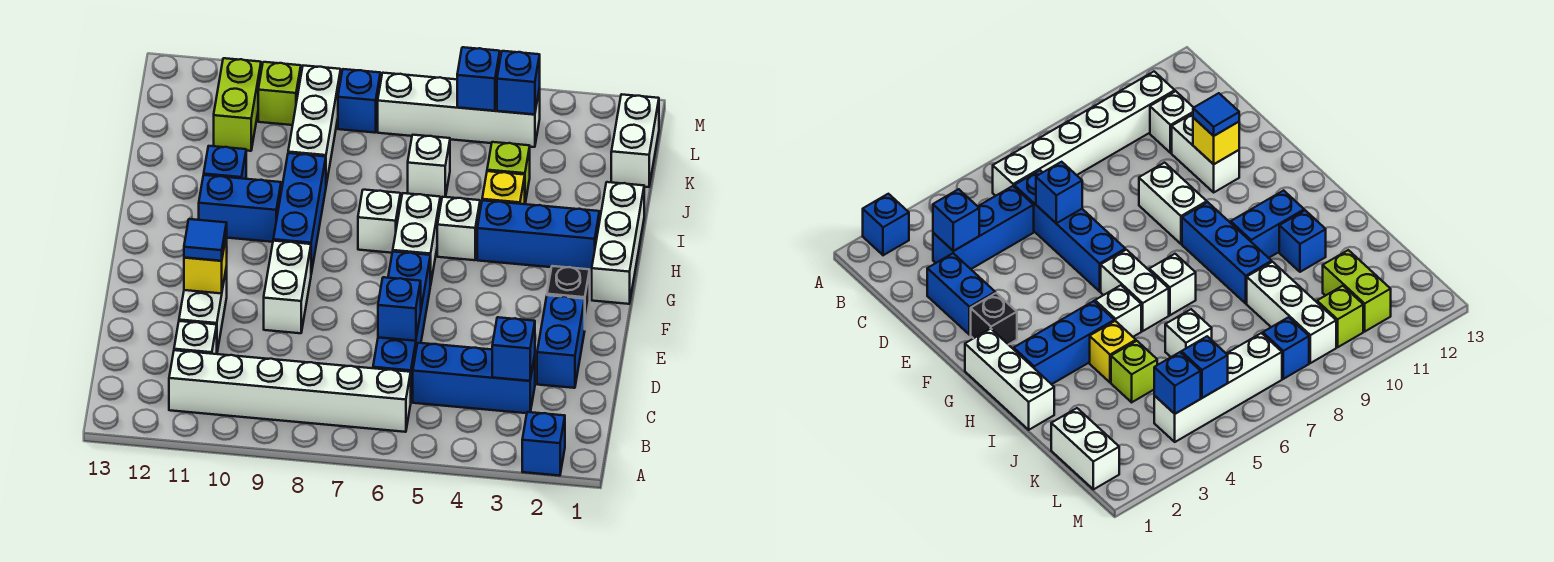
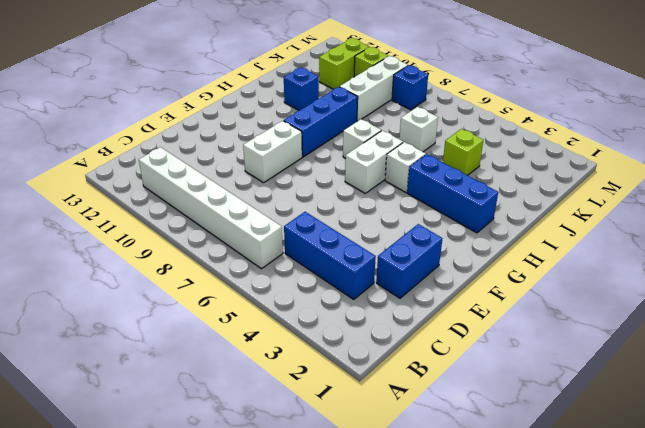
none -> blue 1x1 brick [522,412,565,476]
none -> blue 1x4 brick [373,252,430,399]
none -> white 1x1 brick [174,321,217,354]
none -> white 1x2 brick [179,266,227,352]

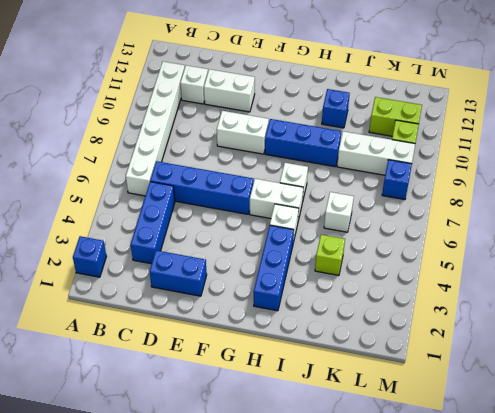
none -> black 1x1 brick [547,266,590,326]
none -> white 1x3 brick [592,182,644,304]
none -> blue 1x2 brick [199,175,281,242]
none -> yellow 1x1 brick [482,171,525,204]

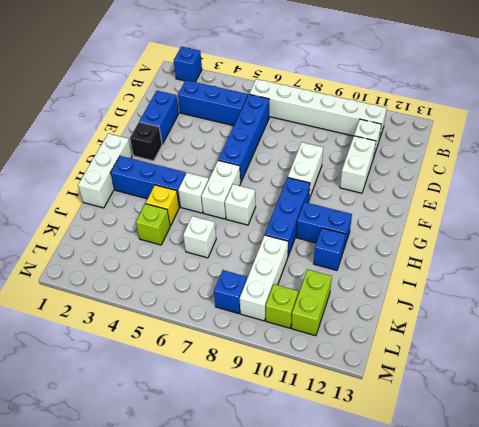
none -> white 1x2 brick [611,94,659,187]
none -> white 1x4 brick [378,73,540,147]
none -> blue 1x1 brick [492,317,535,381]
none -> blue 1x1 brick [378,277,421,341]

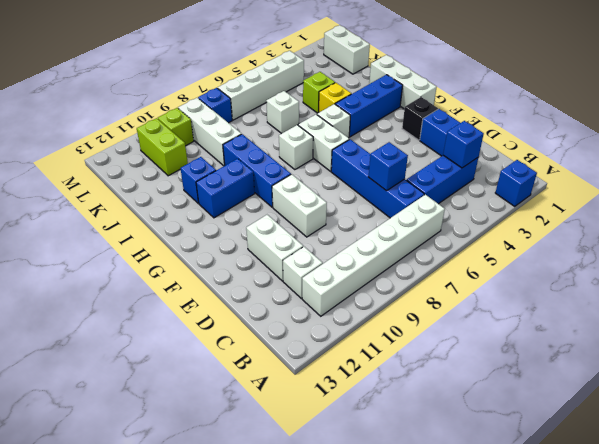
none -> yellow 1x1 brick [184,234,227,293]
none -> blue 1x1 brick [497,51,540,114]
none -> blue 1x1 brick [457,47,500,111]
none -> blue 1x1 tile [184,219,227,261]

